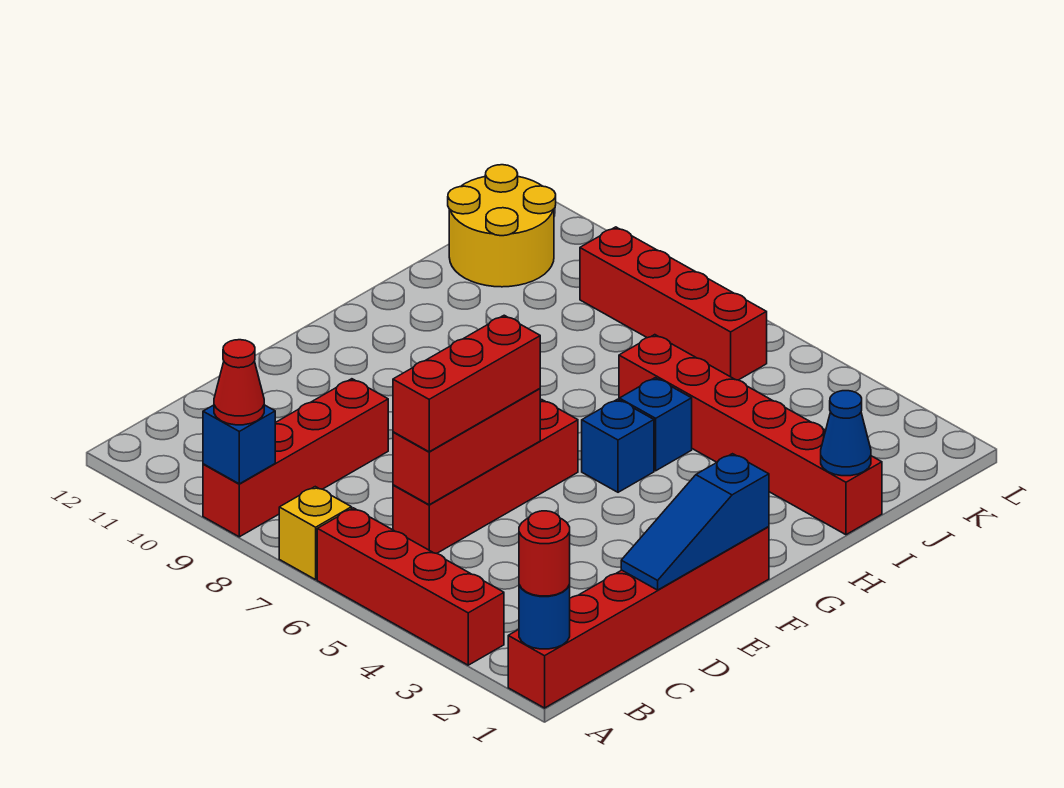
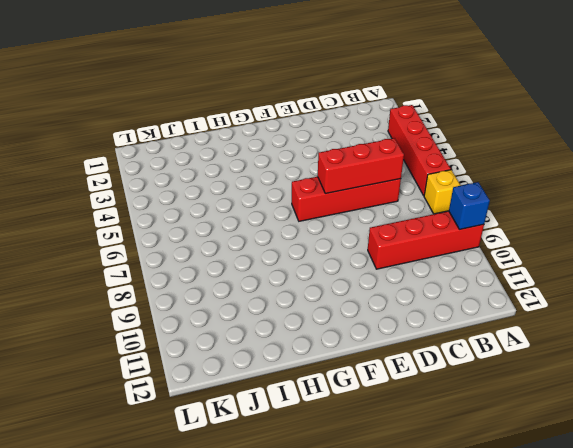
none -> red 1x6 brick [508,527,769,708]
none -> blue 1x1 brick [582,399,654,492]
none -> blue 1x1 brick [619,378,692,471]

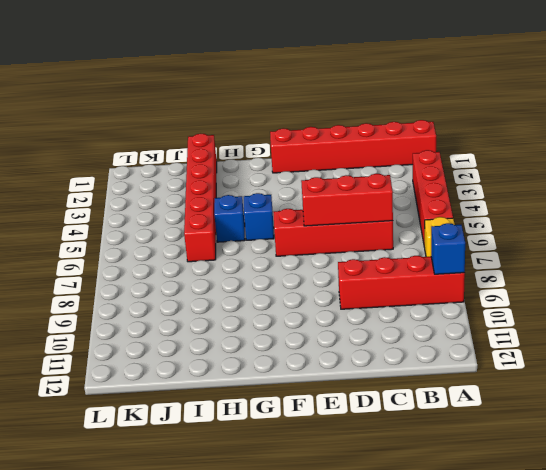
none -> yellow 2x2 round brick [448,165,556,287]
none -> red 1x4 brick [580,227,767,380]
none -> blue 1x1 round brick [519,584,570,649]

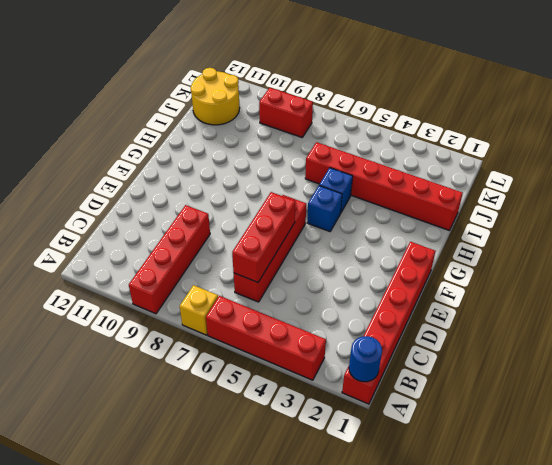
red 1x2 brick [259,88,313,137] -> red 1x4 brick [580,227,767,380]
none -> blue 1x1 brick [203,405,275,484]
none -> blue 1x3 slope [621,454,769,590]
none -> blue 1x1 cone [821,391,871,476]

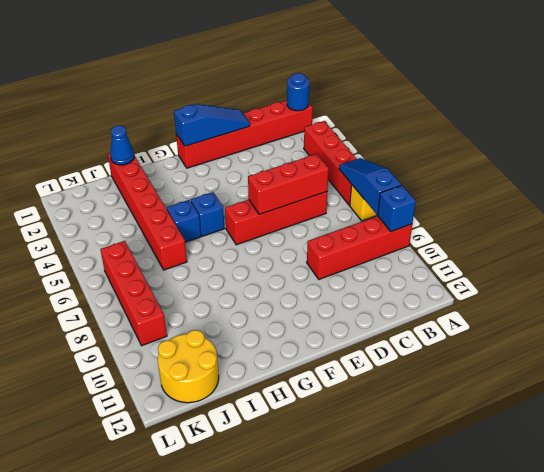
blue 1x3 slope [339,158,401,215] -> none
none -> red 1x1 round brick [519,511,570,596]
none -> red 1x1 cone [214,340,264,425]
none -> red 1x3 brick [393,315,540,452]

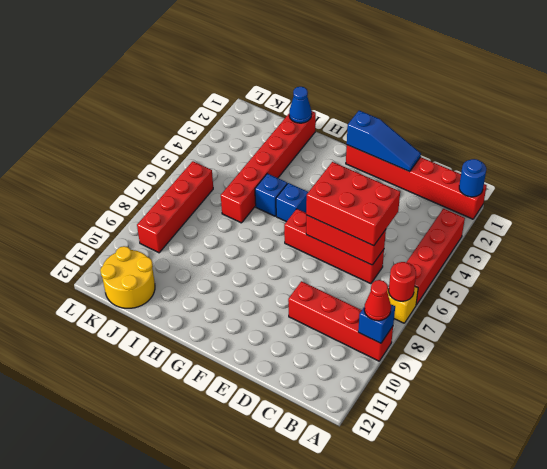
red 1x1 round brick [389,262,416,301] -> red 1x1 round brick moved to [519,511,570,596]
red 2x3 brick [306,162,400,246] -> red 1x3 brick [393,315,540,452]

